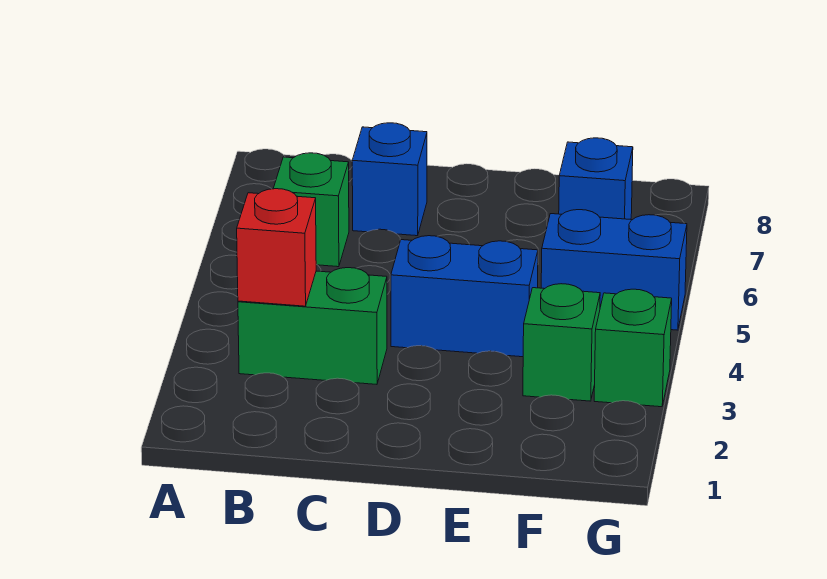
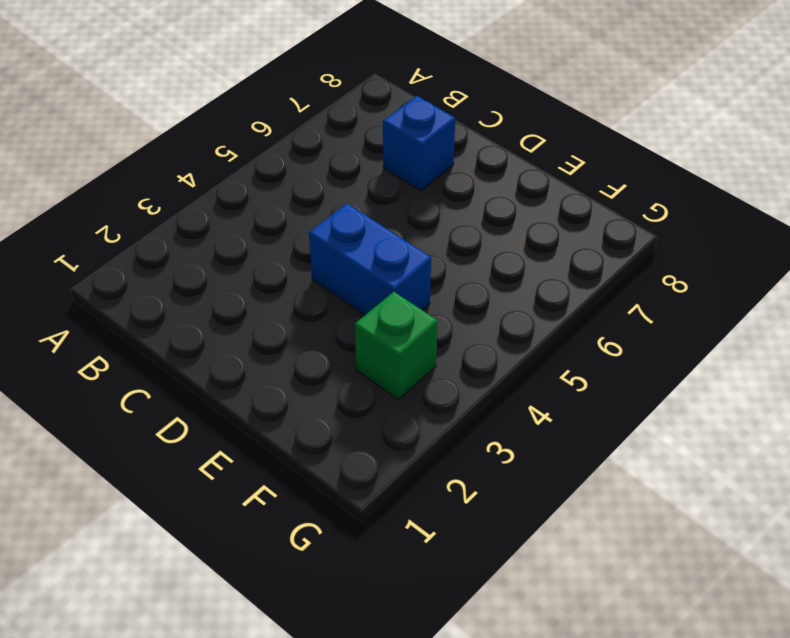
none -> green 1x2 brick [238,268,387,384]
none -> green 1x1 brick [273,153,349,267]

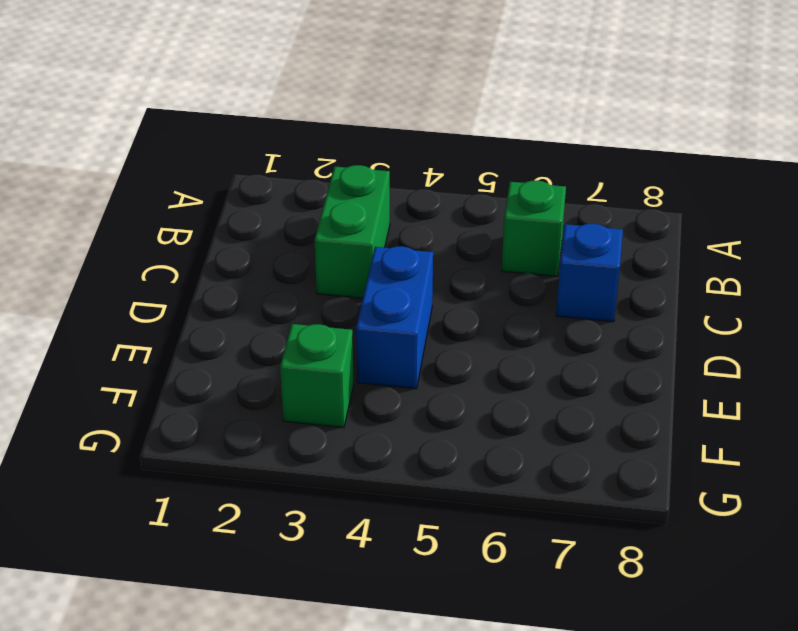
none -> blue 1x2 brick [541,210,687,330]
none -> blue 1x1 brick [559,138,633,219]

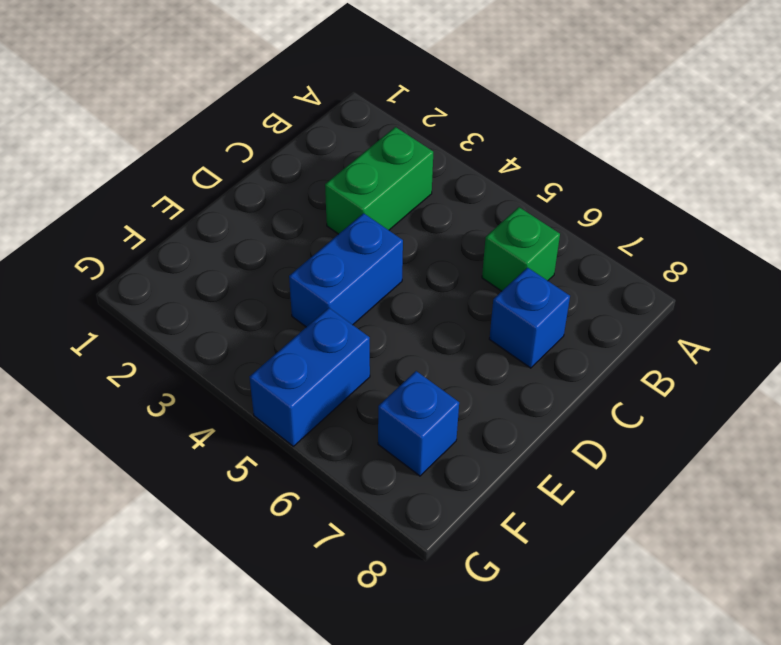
none -> green 1x1 brick [523,284,600,401]
none -> green 1x1 brick [594,289,672,407]

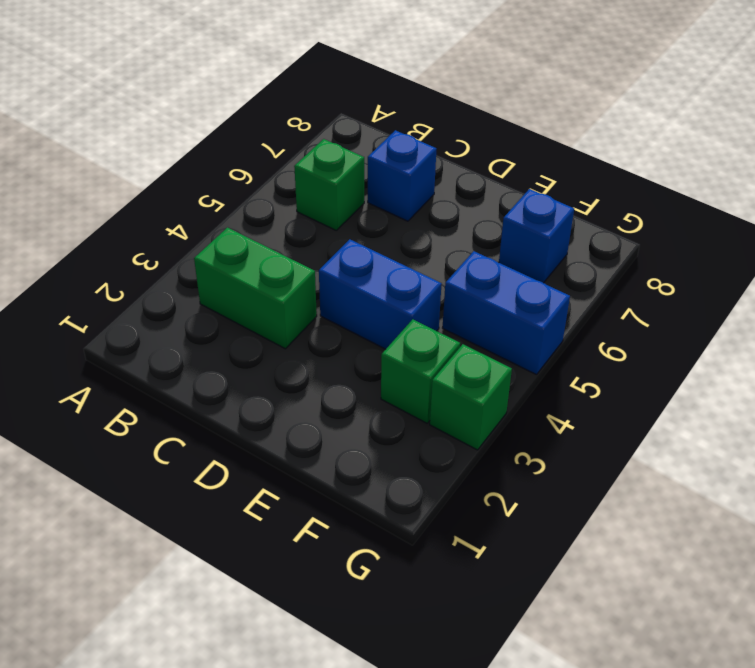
none -> red 1x1 brick [237,189,316,306]

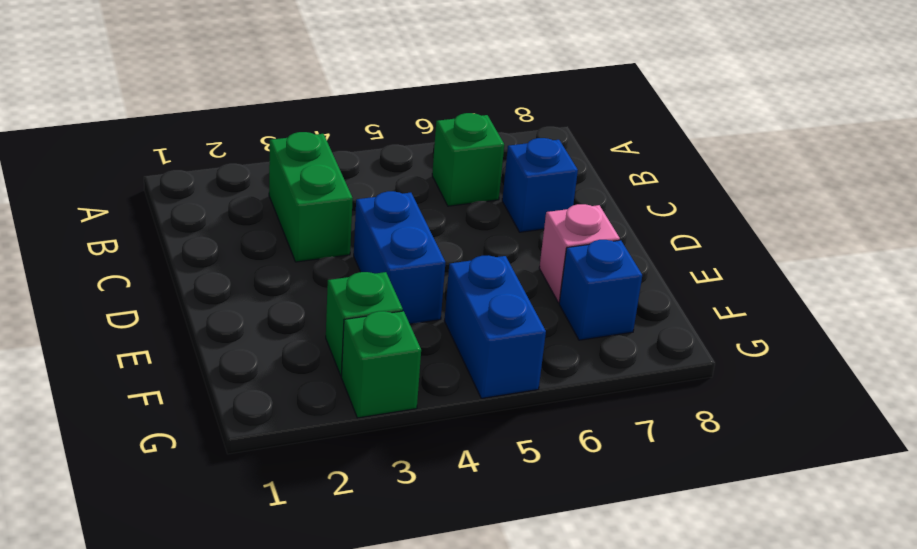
pink 1x1 brick [539,204,620,303] -> none
none -> red 1x1 brick [237,189,316,306]

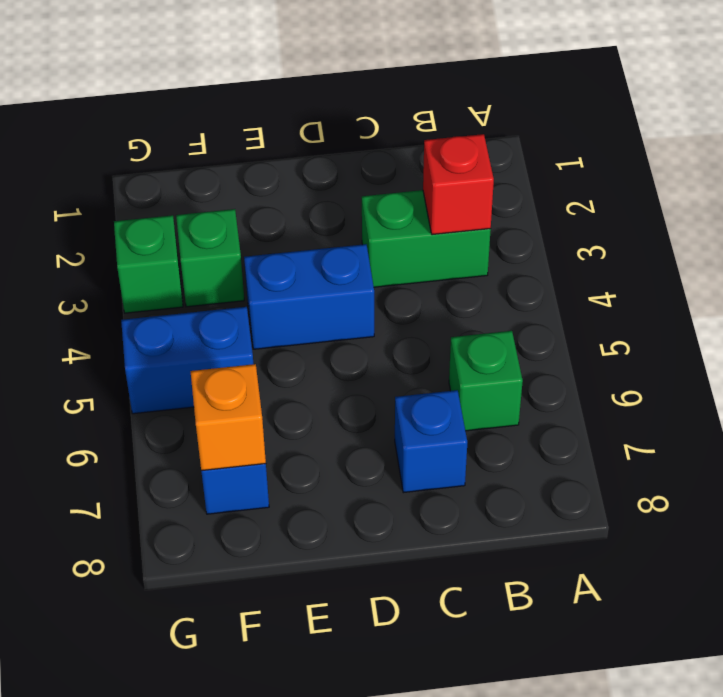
orange 1x1 brick [191,364,266,471] -> none

